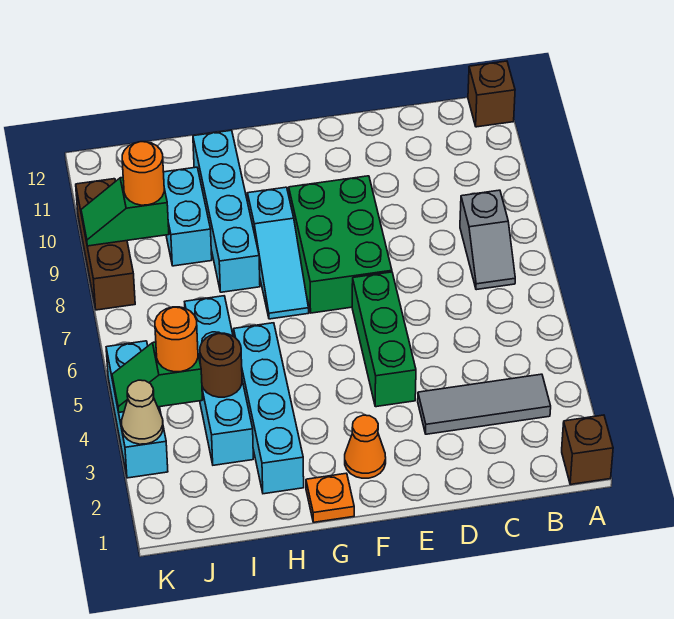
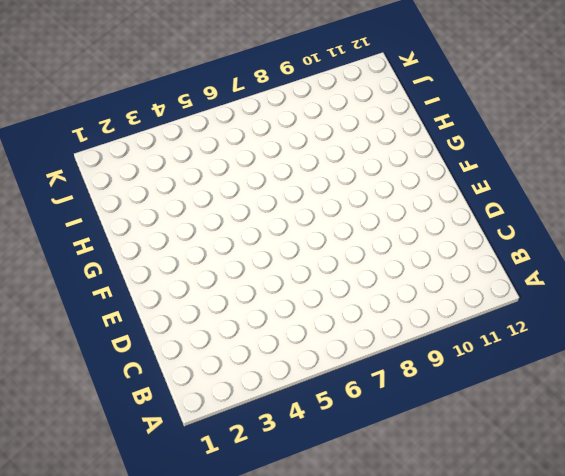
none -> brown 1x1 brick [562,415,613,484]
none -> brown 1x1 brick [468,61,515,127]
none -> grey 1x3 tile [418,374,551,434]

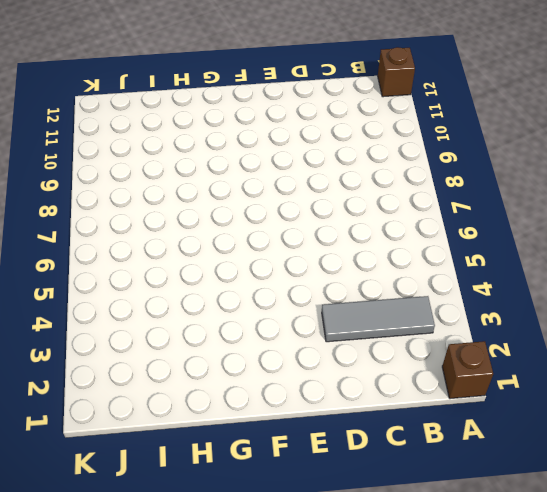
none -> grey 1x2 slope [460,190,515,290]
none -> green 1x3 brick [352,272,416,407]
none -> green 2x3 brick [289,176,392,313]

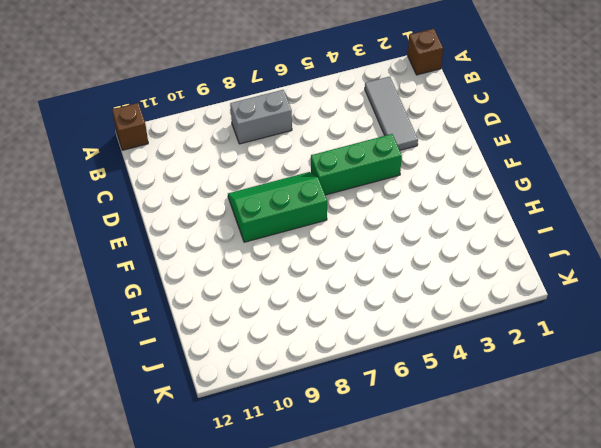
grey 1x2 brick [230,90,292,144] -> grey 1x2 slope [460,190,515,290]
green 2x3 slope [228,172,327,242] -> green 2x3 brick [289,176,392,313]
none -> orange 1x1 cone [345,415,386,478]
none -> orange 1x1 plate [306,473,354,522]
none -> cyan 1x3 slope [248,187,309,319]

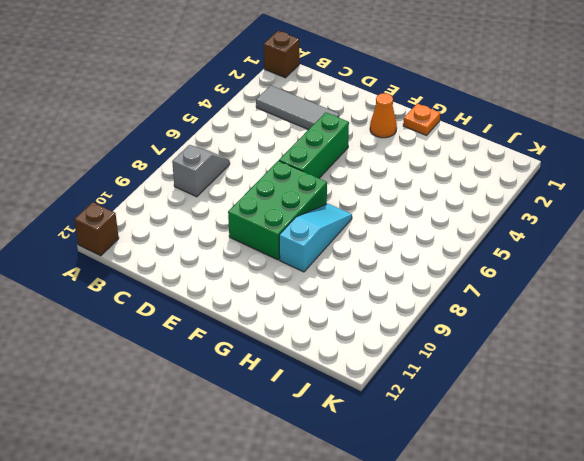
none -> cyan 1x4 brick [234,323,304,494]
none -> cyan 1x4 brick [193,130,260,292]
none -> cyan 1x4 brick [185,296,253,465]

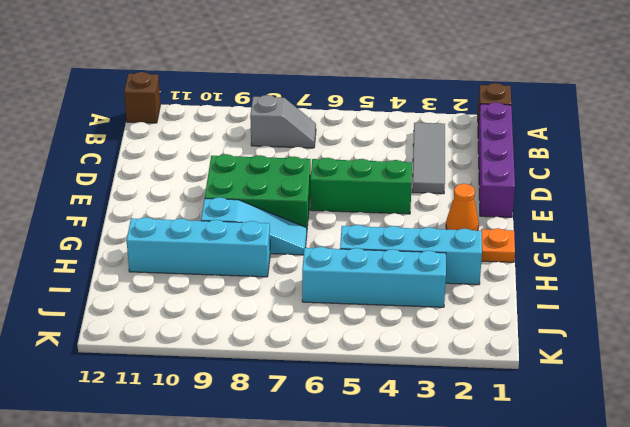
purple 1x4 brick [478,102,515,217] -> none
none -> cyan 1x2 brick [164,167,212,266]
none -> cyan 1x3 brick [106,341,168,478]
none -> brown 1x3 brick [76,179,135,310]

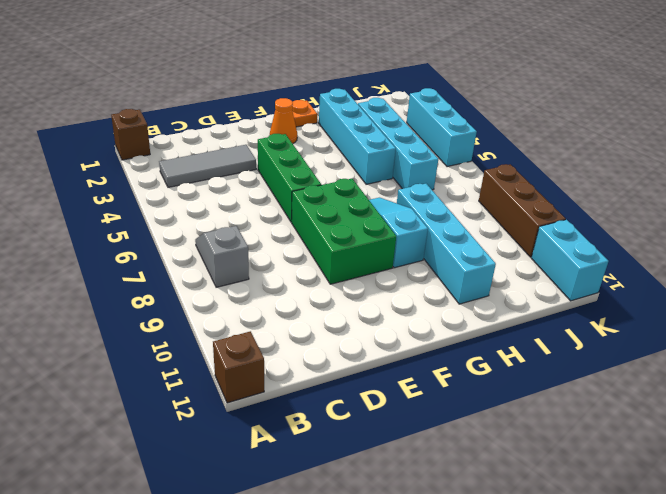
cyan 1x2 brick [531,220,609,301] -> cyan 1x2 brick moved to [164,167,212,266]
none -> brown 1x1 round brick [200,333,242,397]
none -> green 1x2 slope [112,342,203,412]
none -> green 1x2 slope [81,177,169,246]

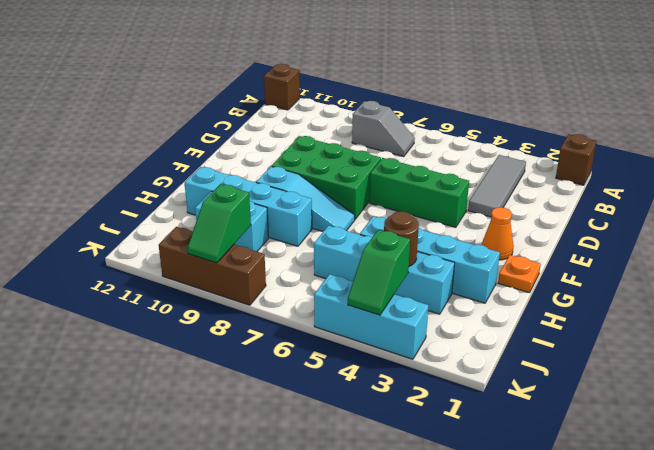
none -> tan 1x1 cone [122,380,163,444]
none -> orange 1x1 round brick [155,307,198,372]
none -> orange 1x1 round brick [122,142,164,205]

